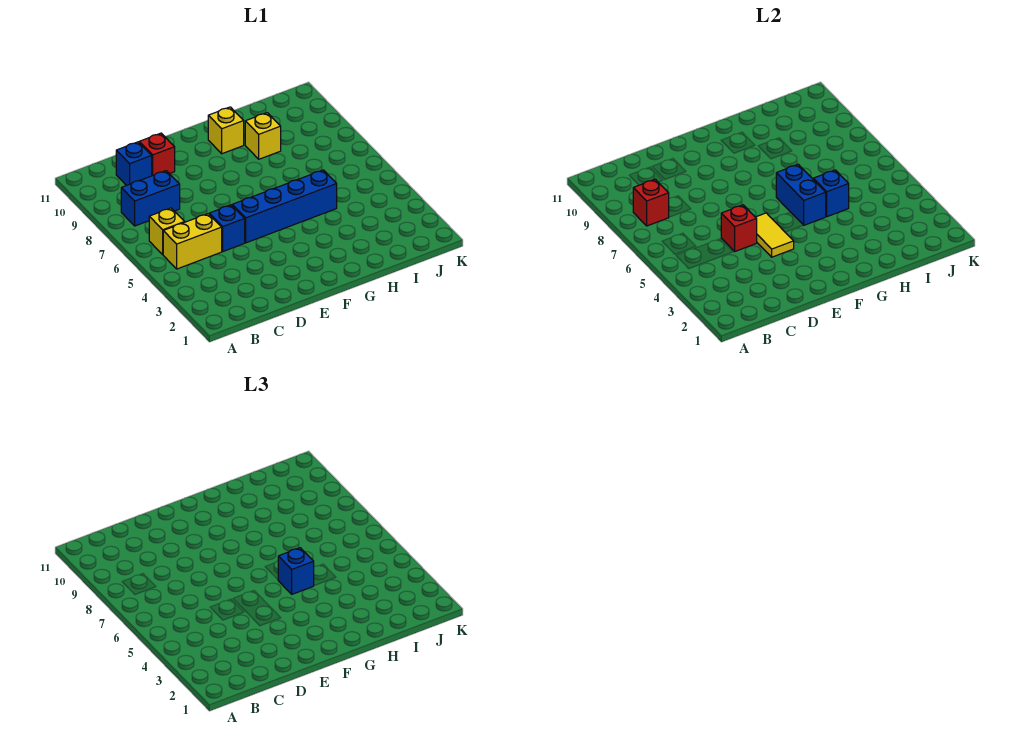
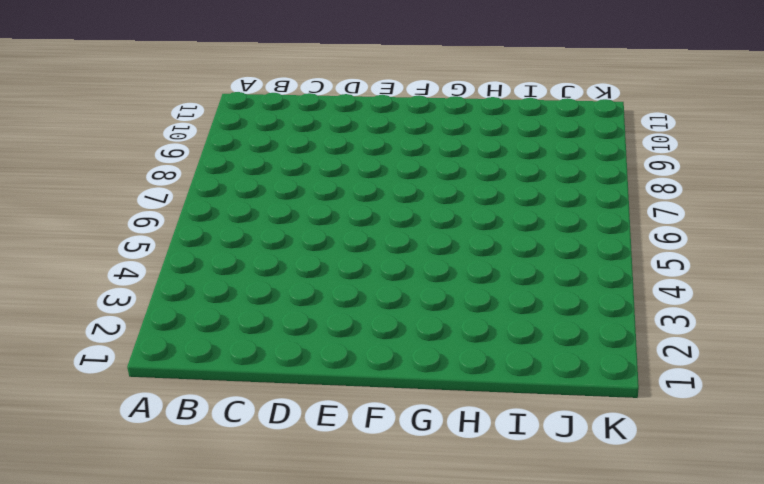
none -> yellow 1x2 brick [163,214,222,269]
none -> yellow 1x1 brick [149,208,184,254]
none -> blue 1x2 brick [121,171,180,226]

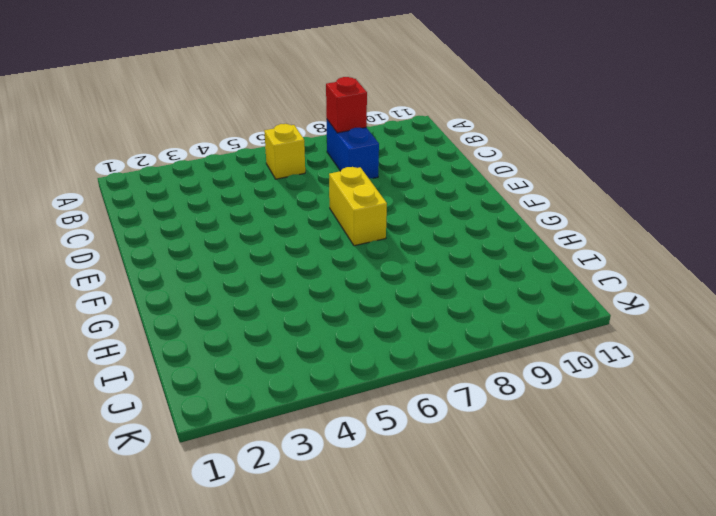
yellow 1x2 brick [329,167,387,246] -> yellow 1x2 brick moved to [163,214,222,269]
none -> blue 1x1 brick [116,142,152,186]
none -> blue 1x1 brick [209,205,245,251]
none -> red 1x1 brick [139,133,175,176]

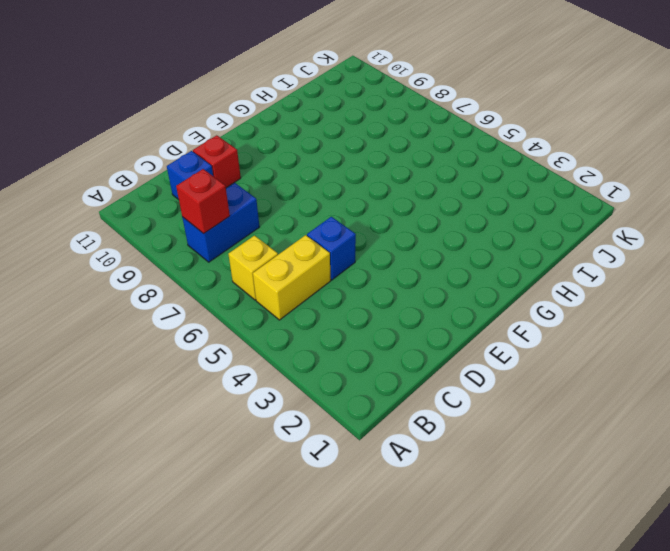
none -> blue 1x4 brick [232,170,337,243]
none -> yellow 1x1 brick [208,107,244,154]
none -> yellow 1x1 brick [245,113,281,159]

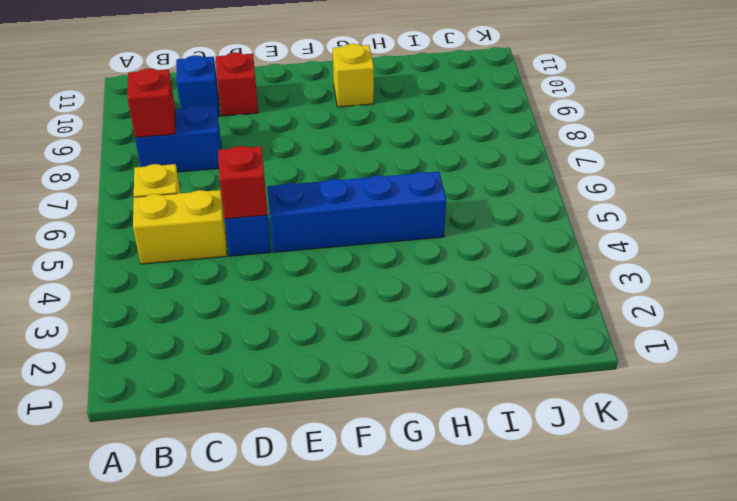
none -> yellow 1x1 brick [245,113,281,159]
none -> yellow 1x2 tile [756,213,794,257]
none -> blue 1x2 brick [776,164,826,225]

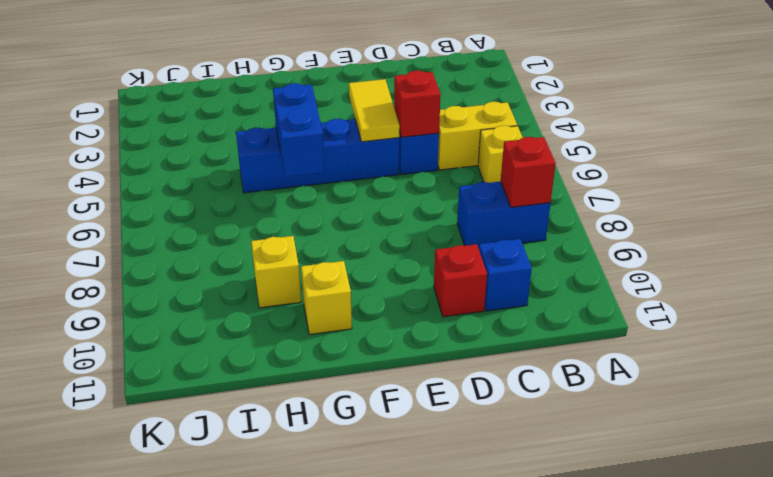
none -> blue 1x1 brick [813,170,849,217]
none -> blue 1x1 brick [278,548,314,594]

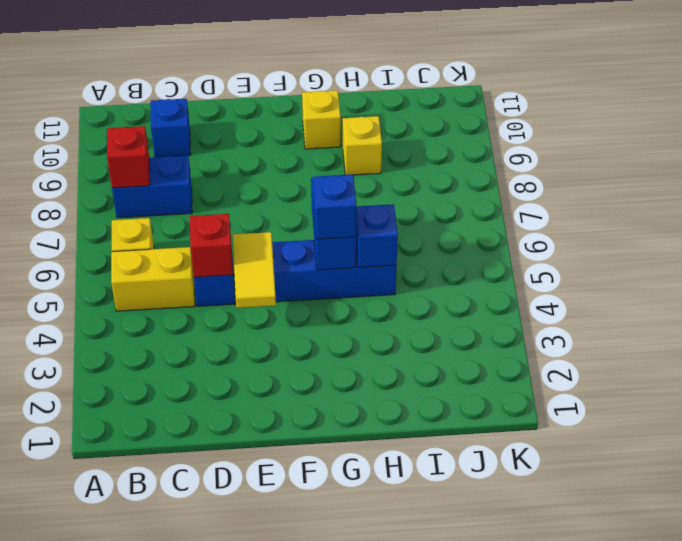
none -> red 1x1 brick [139,133,175,176]

